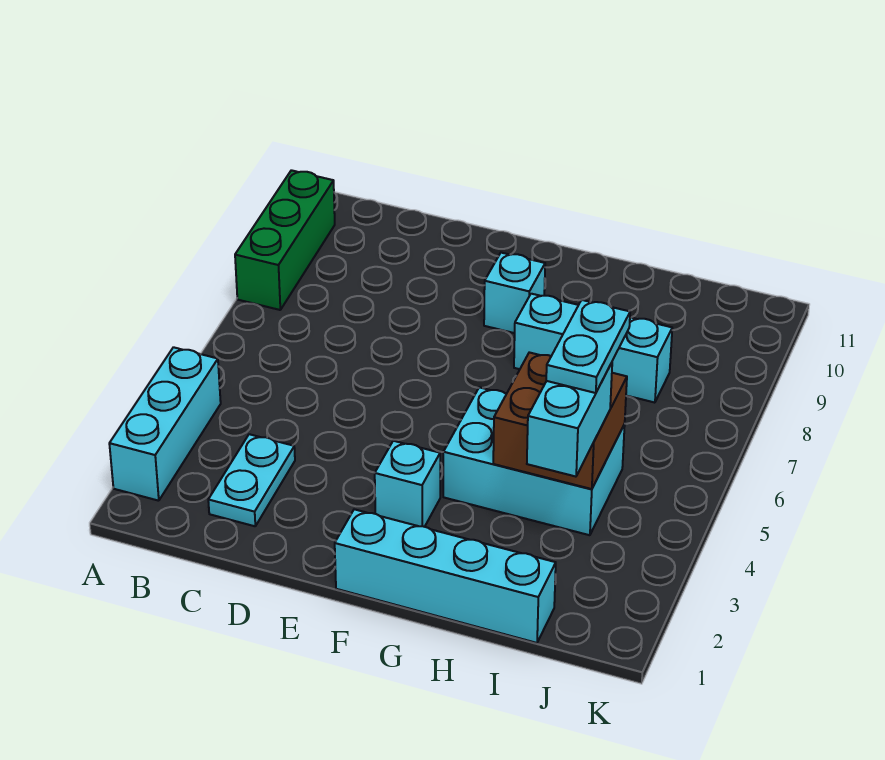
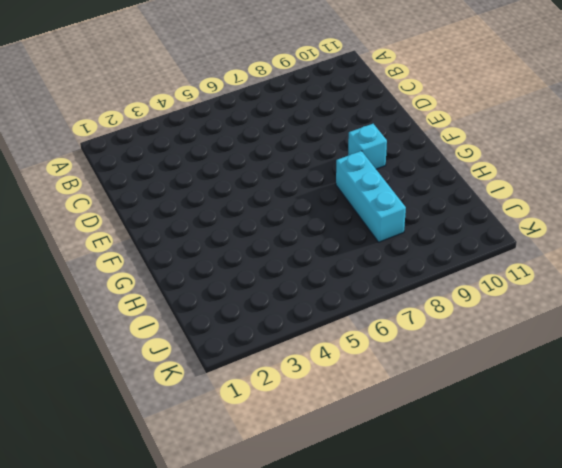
none -> cyan 1x3 brick [109,347,221,501]
none -> green 1x3 brick [235,170,335,310]

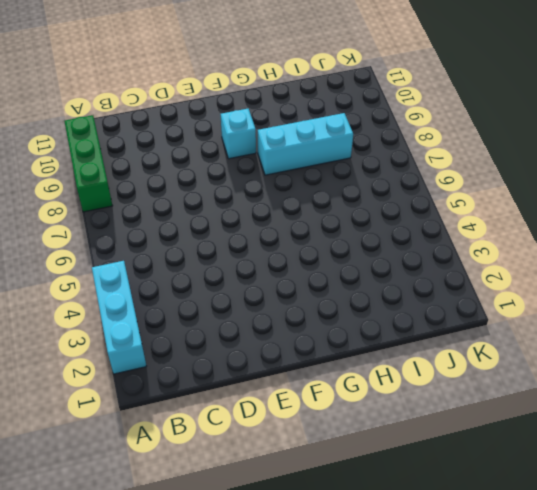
none -> cyan 1x2 plate [208,434,295,526]
none -> cyan 1x4 brick [335,509,556,643]

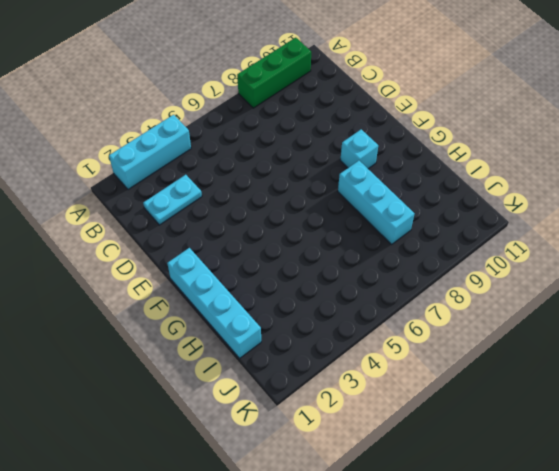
none -> cyan 1x1 brick [375,441,440,527]
none -> cyan 2x3 brick [443,387,625,535]

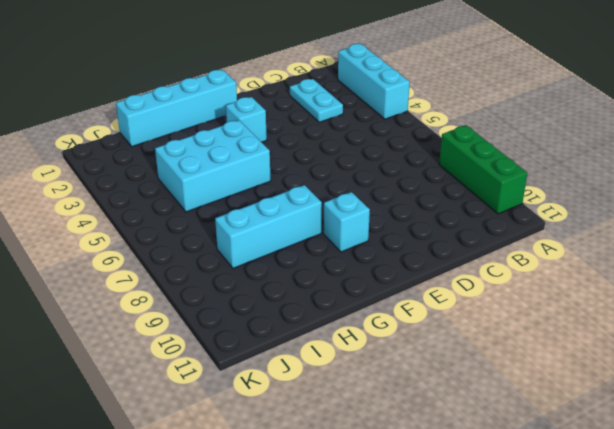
none -> brown 2x2 brick [493,352,627,489]
none -> cyan 1x2 brick [527,363,612,477]

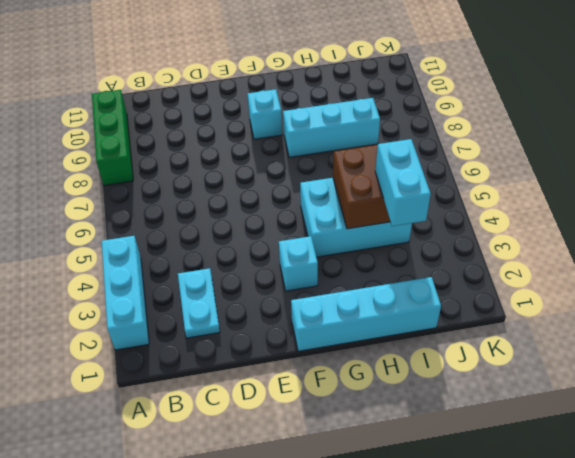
none -> cyan 1x2 plate [546,300,630,393]

